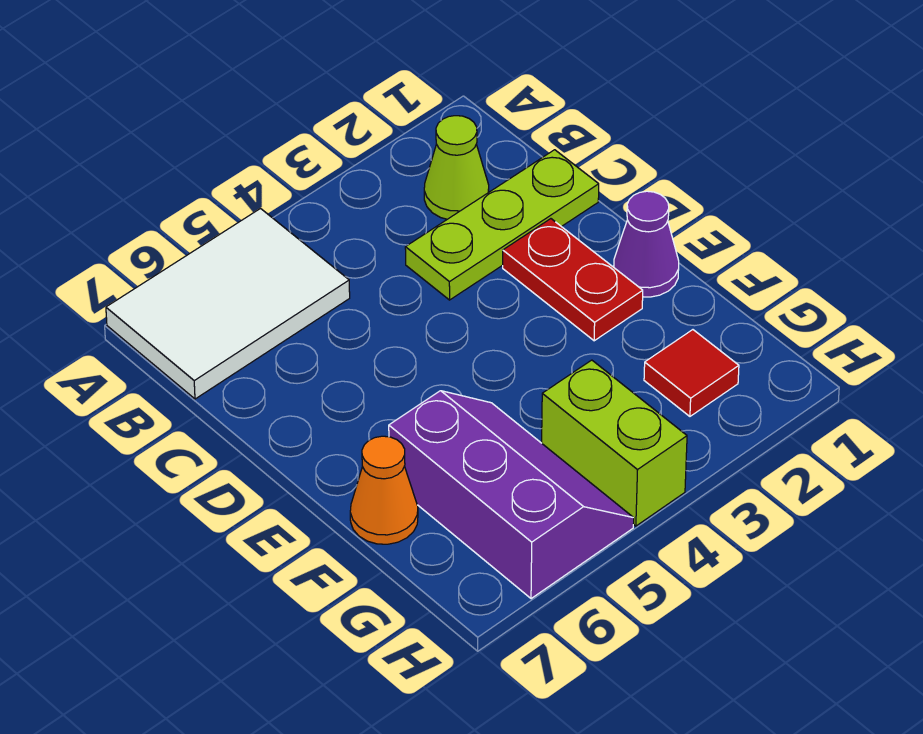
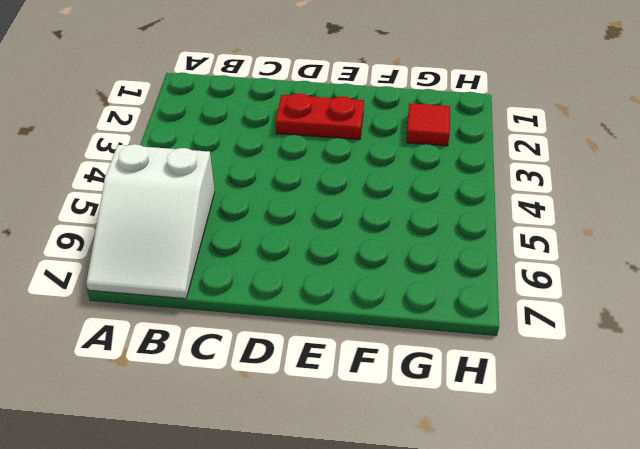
white 2x3 slope [86,144,215,299] -> white 2x3 tile [106,209,350,399]
none -> lime 1x1 cone [424,116,489,219]
none -> lime 1x3 plate [405,150,599,300]

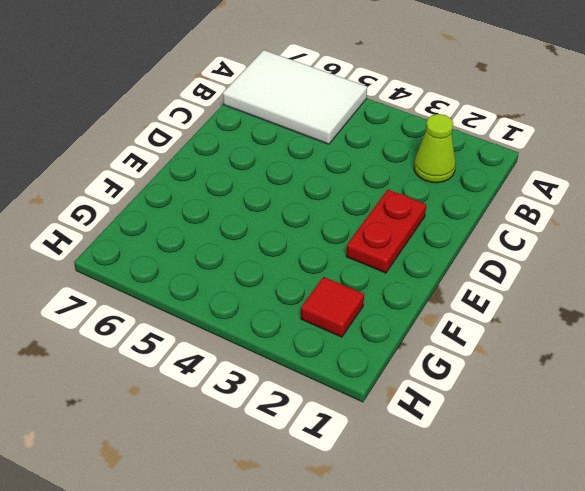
none -> lime 1x3 plate [405,150,599,300]
none -> purple 1x1 cone [614,191,679,297]

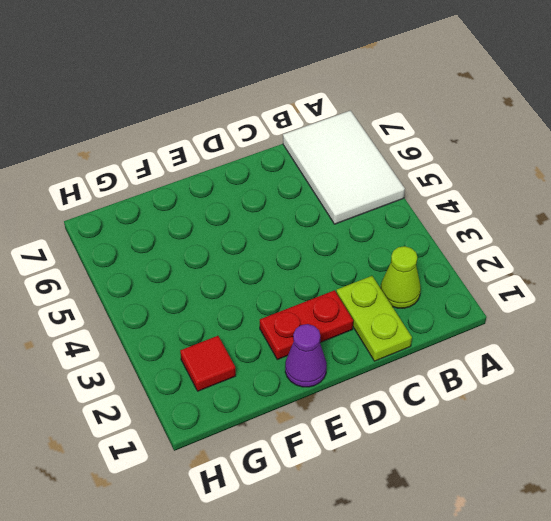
lime 1x2 plate [336,276,412,361] -> lime 1x3 plate [405,150,599,300]
none -> purple 2x3 slope [389,391,634,599]
none -> orange 1x1 cone [350,436,418,544]

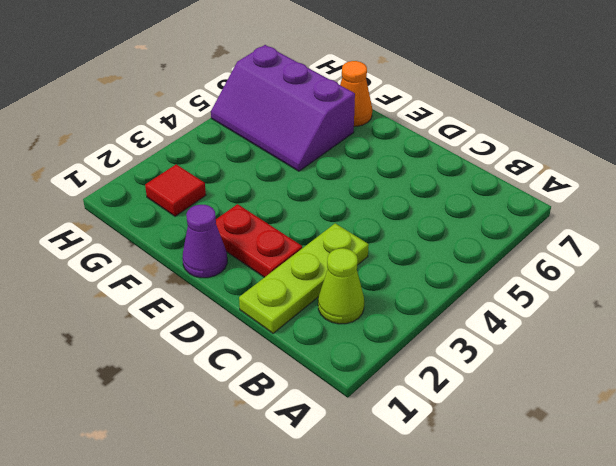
none -> white 2x3 tile [106,209,350,399]
none -> lime 1x2 brick [542,360,687,526]

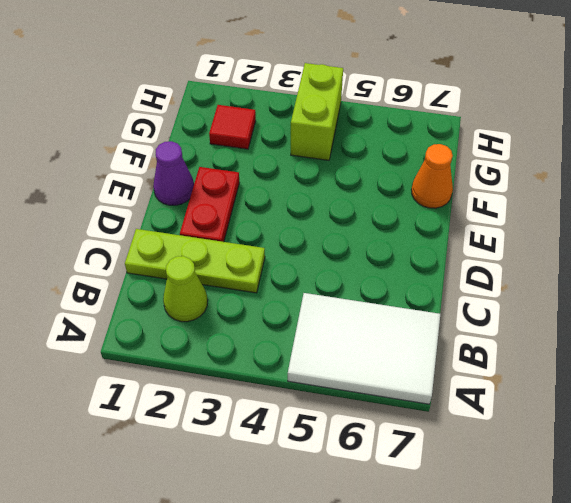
none -> purple 2x3 slope [389,391,634,599]

